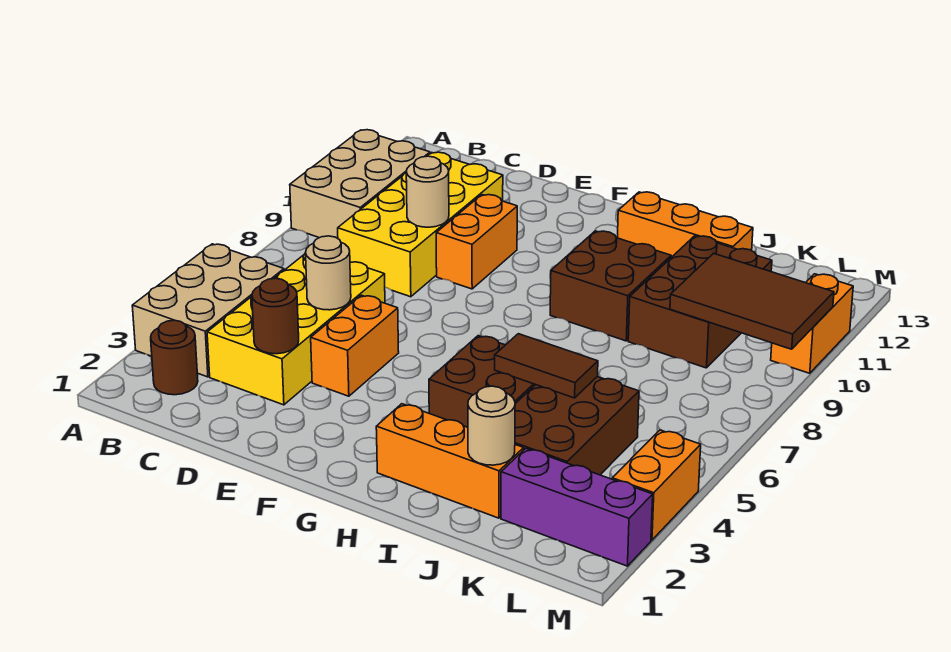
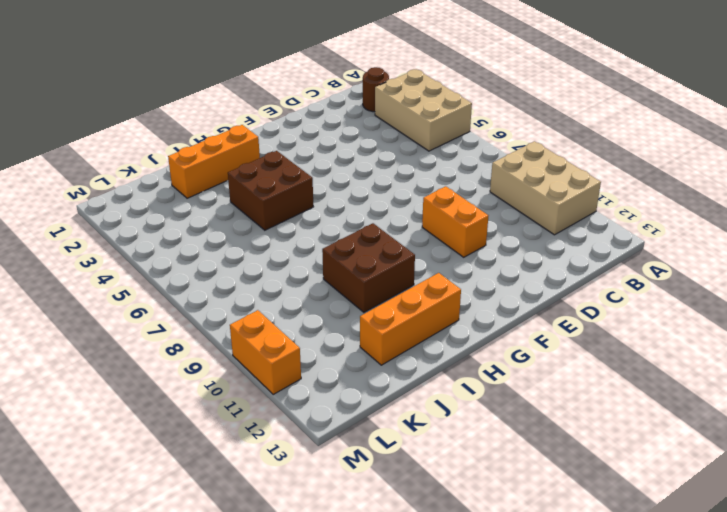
none -> yellow 2x4 brick [207,253,385,405]
none -> yellow 2x4 brick [338,152,503,297]
none -> orange 1x2 brick [311,295,399,396]

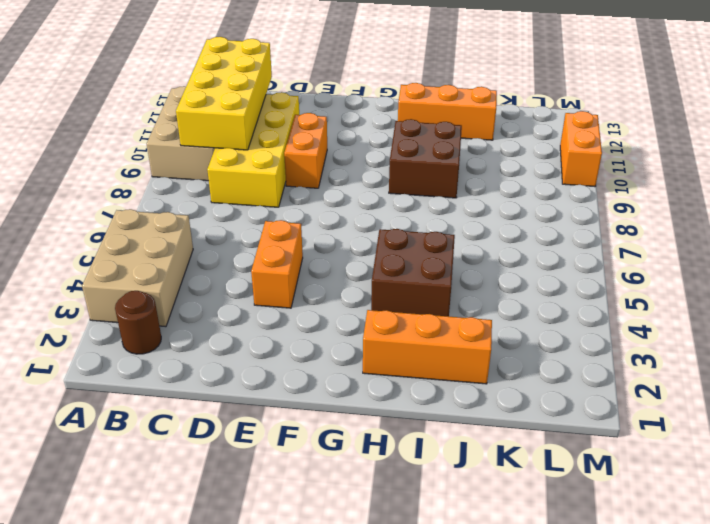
yellow 2x4 brick [176,37,272,150] -> yellow 2x4 brick moved to [207,253,385,405]
none -> brown 2x3 brick [515,377,639,475]
none -> brown 2x3 brick [628,236,772,368]
none -> purple 1x3 brick [501,448,653,566]

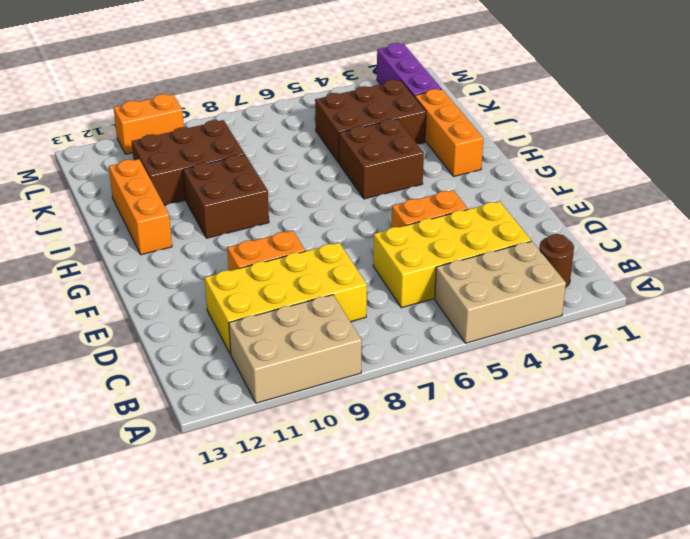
none -> orange 1x2 brick [612,430,701,540]
none -> brown 1x1 round brick [252,278,299,354]
none -> tan 1x1 round brick [306,236,351,310]

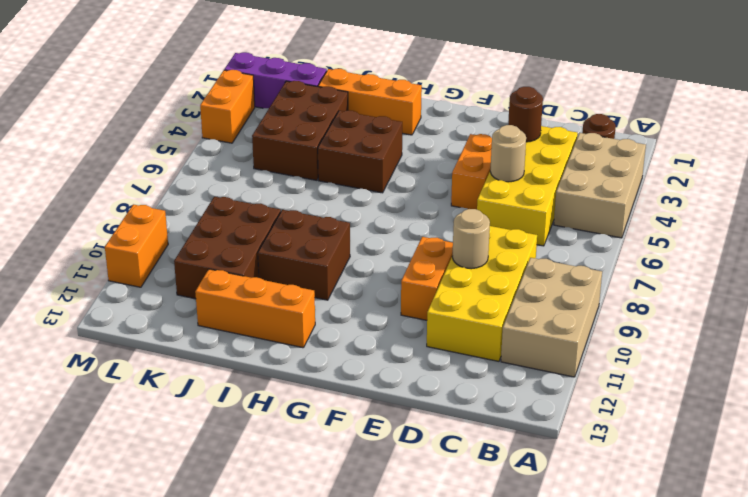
none -> brown 1x2 tile [495,334,598,398]
none -> tan 1x1 round brick [468,386,515,465]
none -> brown 2x3 tile [670,253,834,349]

